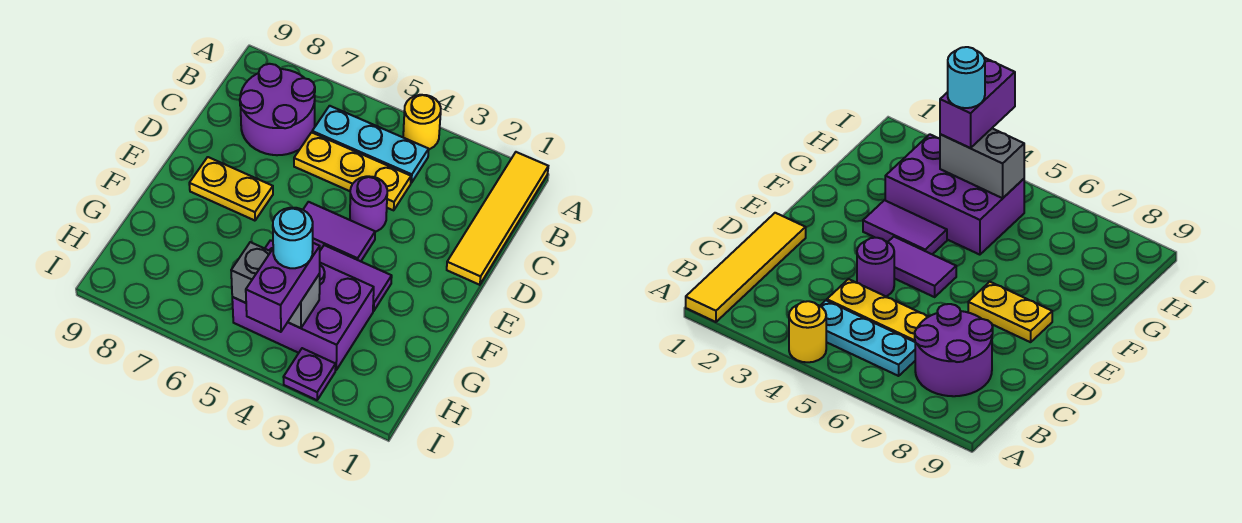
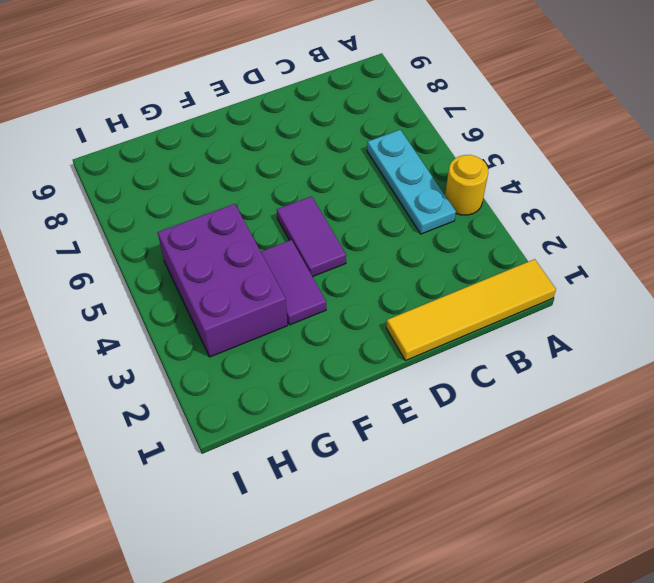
none -> purple 2x2 round brick [240,64,315,155]
none -> yellow 1x3 plate [294,132,411,210]
none -> purple 1x1 round brick [350,176,387,232]

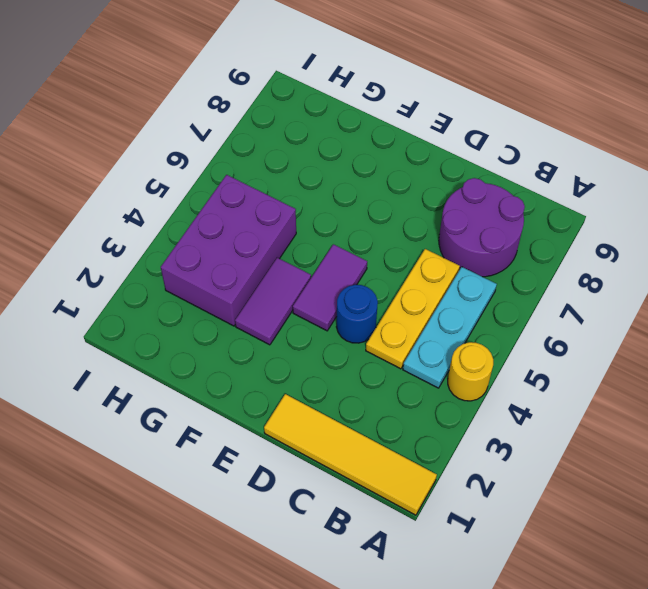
blue 1x1 round brick [336,285,378,343] -> purple 1x1 round brick [350,176,387,232]
none -> yellow 1x2 plate [189,157,273,221]
none -> purple 1x1 plate [284,348,336,400]
none -> grey 1x2 brick [231,242,320,328]

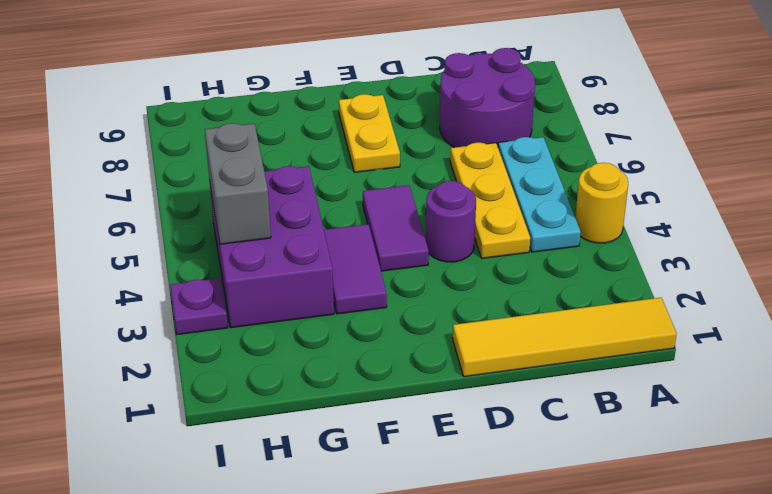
none -> purple 1x2 brick [246,243,320,332]
none -> cyan 1x1 round brick [273,208,313,268]

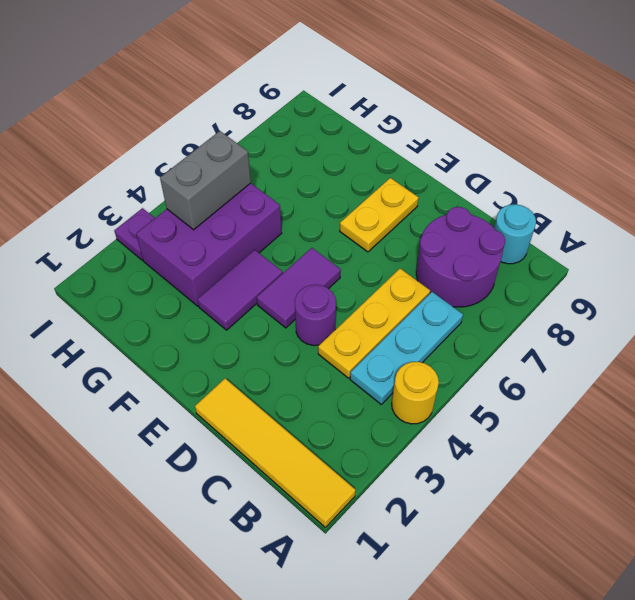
cyan 1x1 round brick [494,204,536,264] -> cyan 1x1 round brick moved to [273,208,313,268]
none -> purple 1x2 brick [246,243,320,332]

